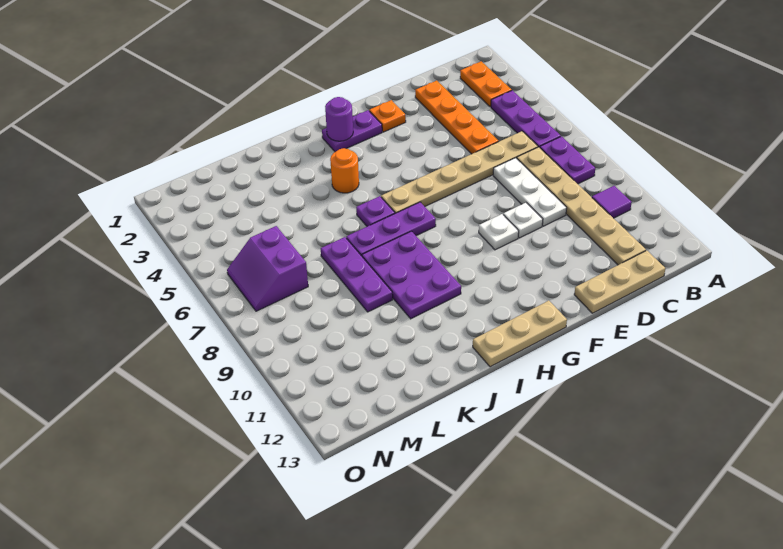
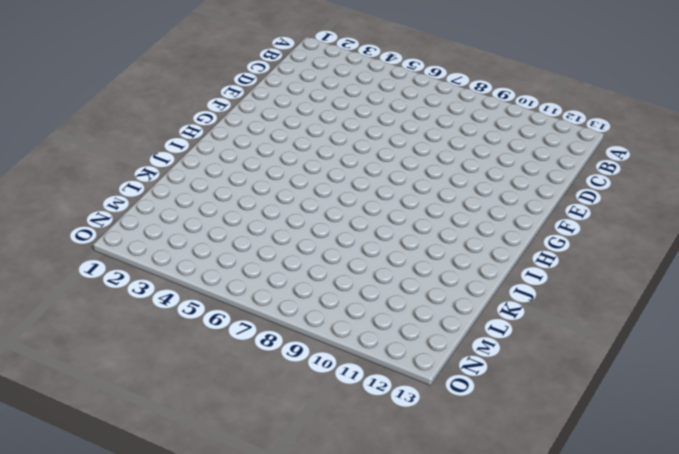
none -> orange 1x2 plate [460,61,512,107]
none -> purple 1x3 plate [491,90,561,147]
none -> purple 1x2 plate [540,137,595,184]

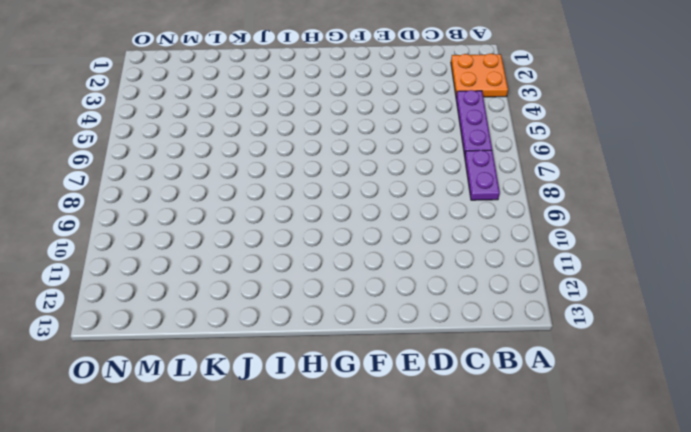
orange 2x2 plate [451,54,508,97] -> orange 1x2 plate [460,61,512,107]
none -> purple 1x1 tile [592,186,632,218]
none -> tan 1x6 plate [381,131,538,213]
none -> tan 1x6 plate [517,147,646,265]

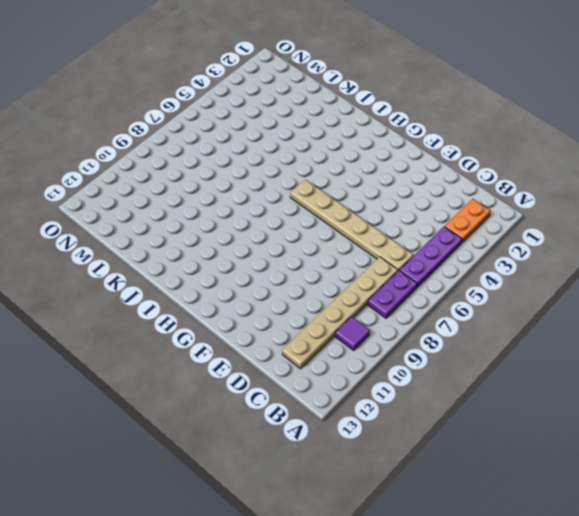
none -> tan 1x3 plate [574,251,665,313]
none -> orange 1x4 plate [415,81,499,154]
none -> white 1x3 plate [493,158,567,226]

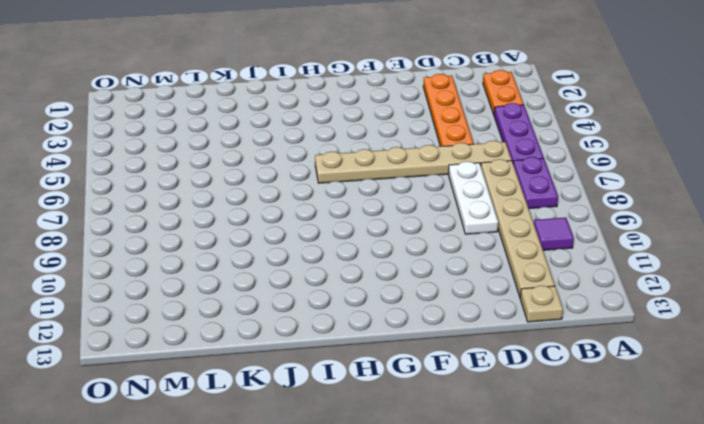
tan 1x1 plate [520,285,563,322] -> tan 1x3 plate [574,251,665,313]
none -> white 1x1 plate [503,203,543,238]
none -> orange 1x1 plate [369,100,406,132]
none -> white 1x1 plate [479,214,519,250]

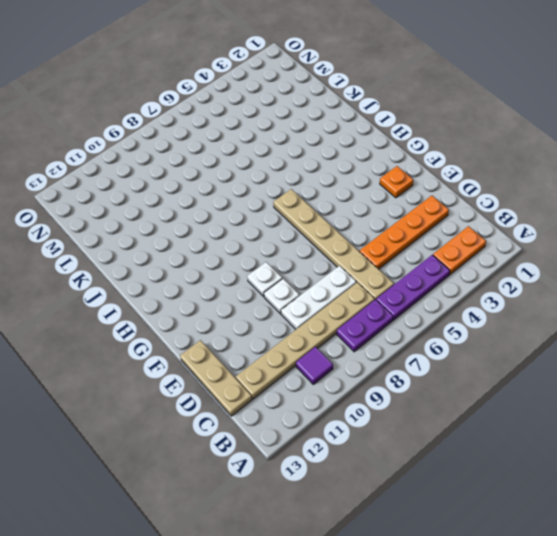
none -> purple 1x2 plate [322,110,382,152]
none -> tan 1x3 plate [473,301,567,367]
none -> purple 1x3 plate [346,202,436,256]

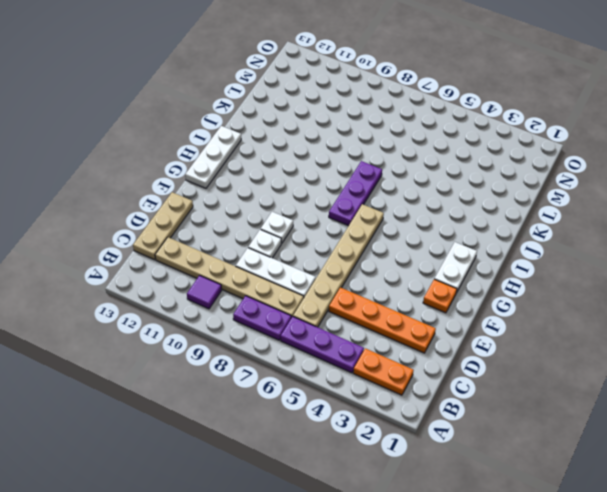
white 1x2 plate [434,242,477,293] -> purple 1x2 plate [322,110,382,152]
white 1x3 plate [185,126,241,188] -> tan 1x3 plate [473,301,567,367]
none -> orange 1x1 round brick [330,148,359,193]
none -> purple 1x1 plate [356,196,395,226]
none -> purple 2x3 plate [362,231,461,319]

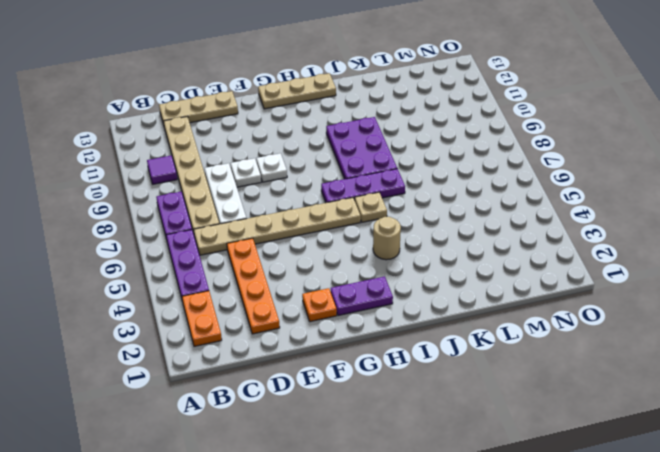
tan 1x1 round brick [373,217,401,260] -> orange 1x1 round brick [330,148,359,193]
tan 1x1 plate [355,192,387,222] -> purple 1x1 plate [356,196,395,226]
none -> purple 1x3 plate [321,237,393,312]
none -> purple 2x2 slope [227,226,308,311]
none -> purple 1x1 round brick [325,97,353,141]

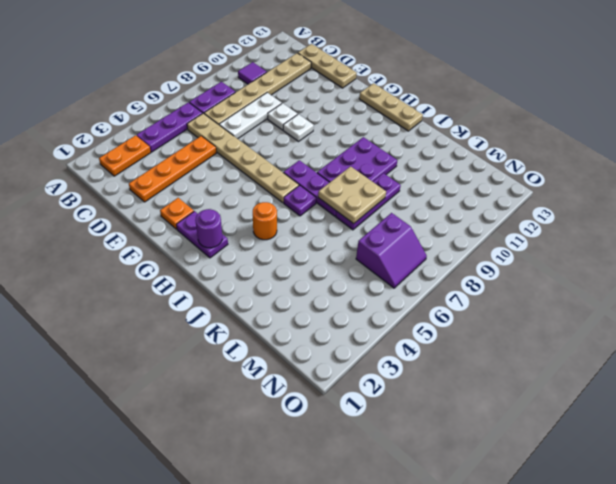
tan 2x2 plate [318,166,386,224] -> none

